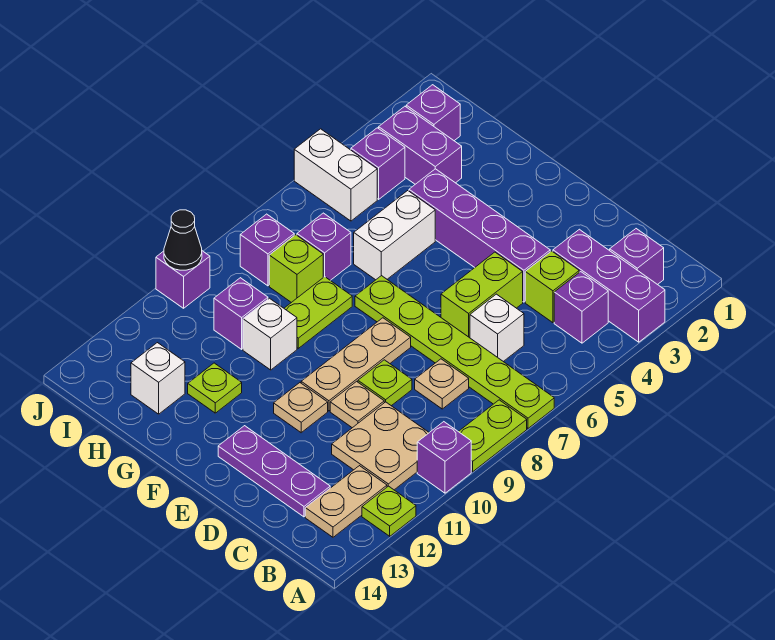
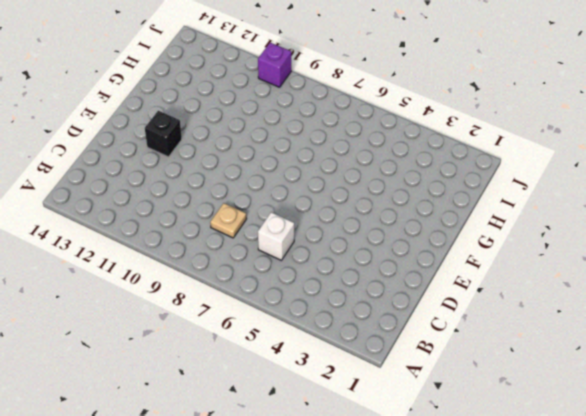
black 1x1 brick [145,111,182,157] -> none
none -> purple 1x3 brick [553,229,665,342]
none -> lime 1x6 plate [355,276,554,428]
none -> lime 1x2 plate [459,400,527,472]
none -> purple 1x1 brick [417,422,471,493]

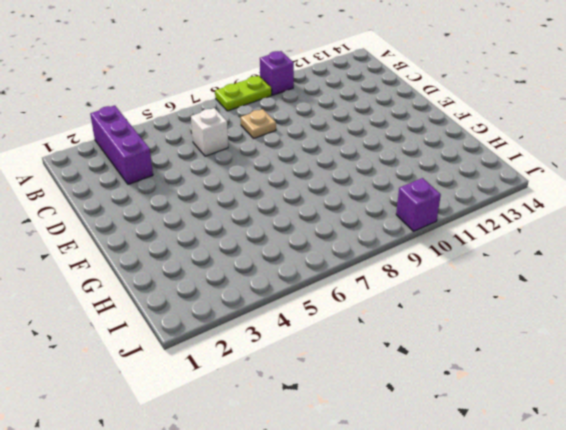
none -> lime 1x6 plate [355,276,554,428]
none -> lime 1x1 plate [362,486,416,536]
none -> purple 1x1 brick [610,229,664,285]
none -> purple 1x1 brick [554,272,608,343]

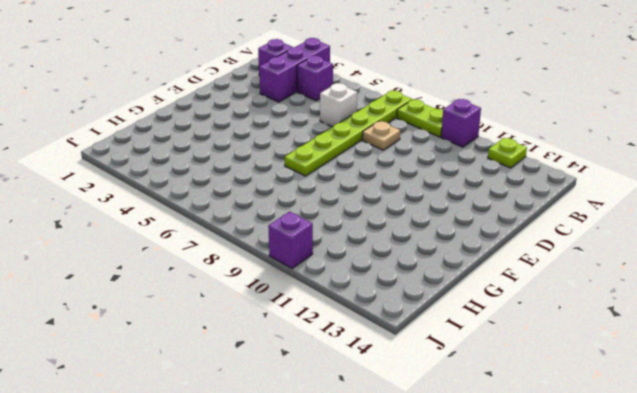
none -> tan 2x2 plate [332,402,429,490]
none -> tan 1x2 plate [305,466,387,537]
none -> lime 1x1 brick [525,251,579,323]
none -> purple 1x3 plate [218,426,330,517]

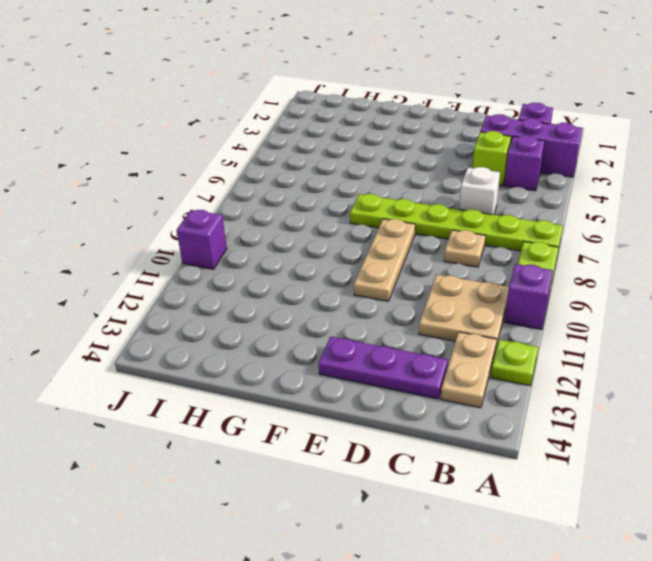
none -> purple 1x4 brick [409,169,550,302]
none -> lime 1x2 brick [441,252,523,338]
none -> lime 1x1 plate [358,360,412,406]
none -> tan 1x1 plate [330,381,384,428]

